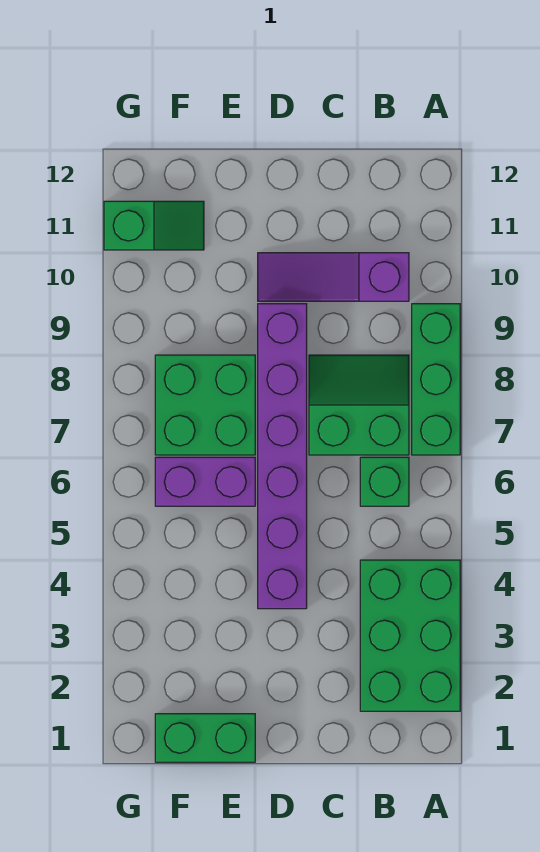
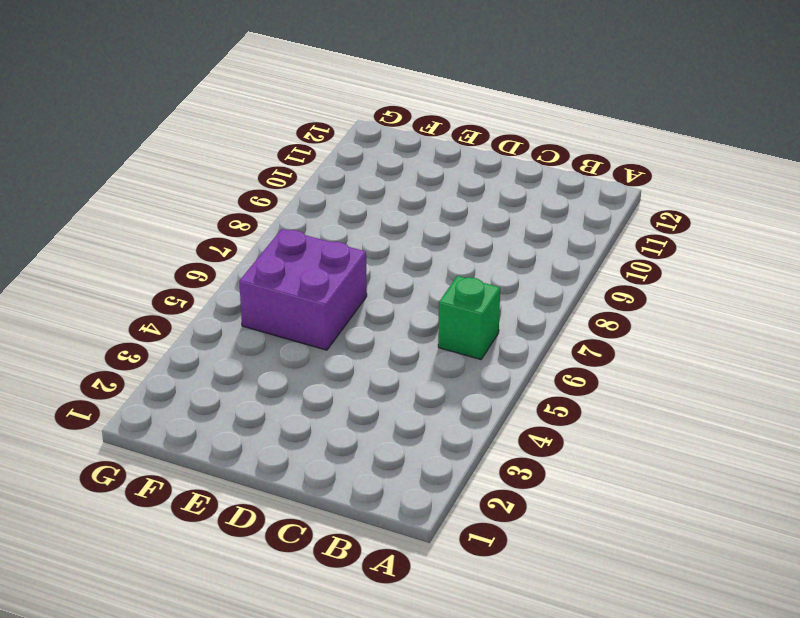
purple 2x2 brick [239,229,367,350] -> purple 1x2 brick [155,457,255,506]
none -> green 2x3 brick [360,560,460,711]
none -> green 1x3 brick [412,304,460,455]

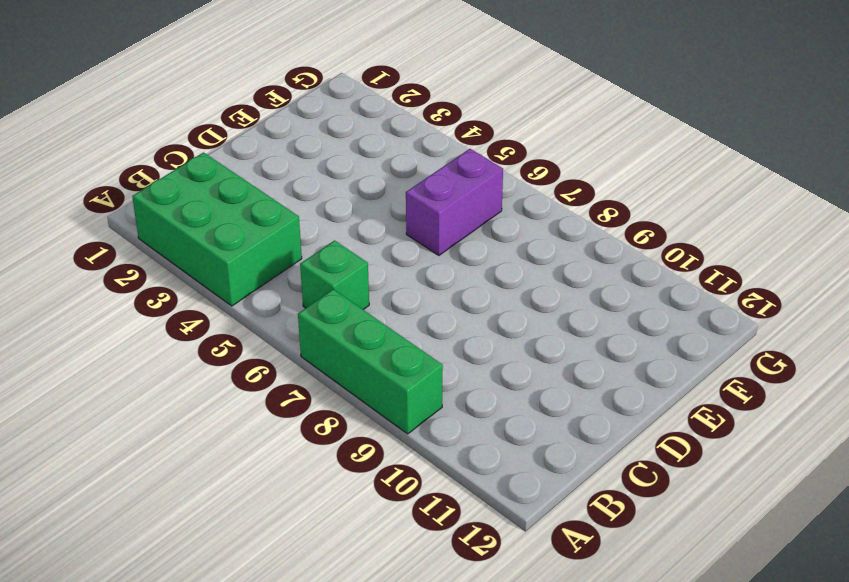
none -> green 2x2 slope [309,355,409,455]
none -> purple 1x3 slope [258,253,409,301]

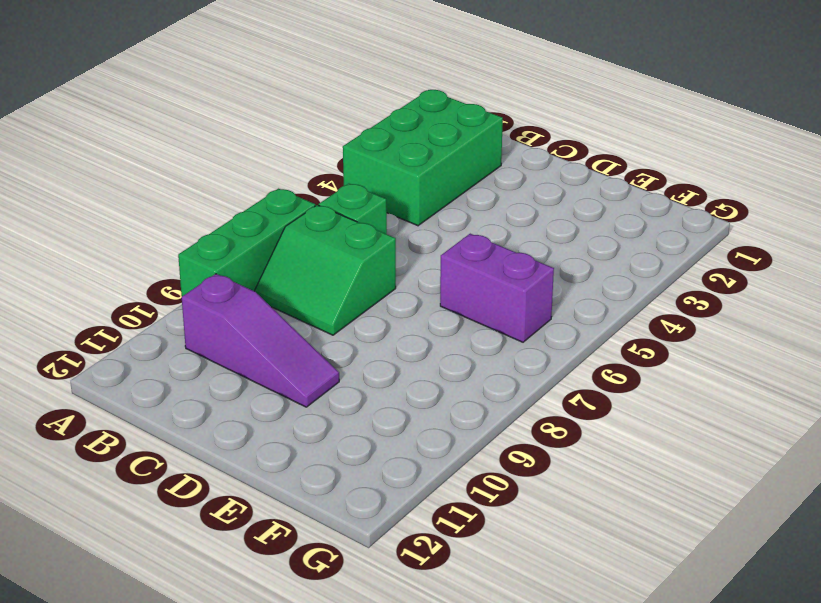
none -> purple 1x6 brick [258,304,307,609]
none -> green 1x2 brick [155,714,255,762]

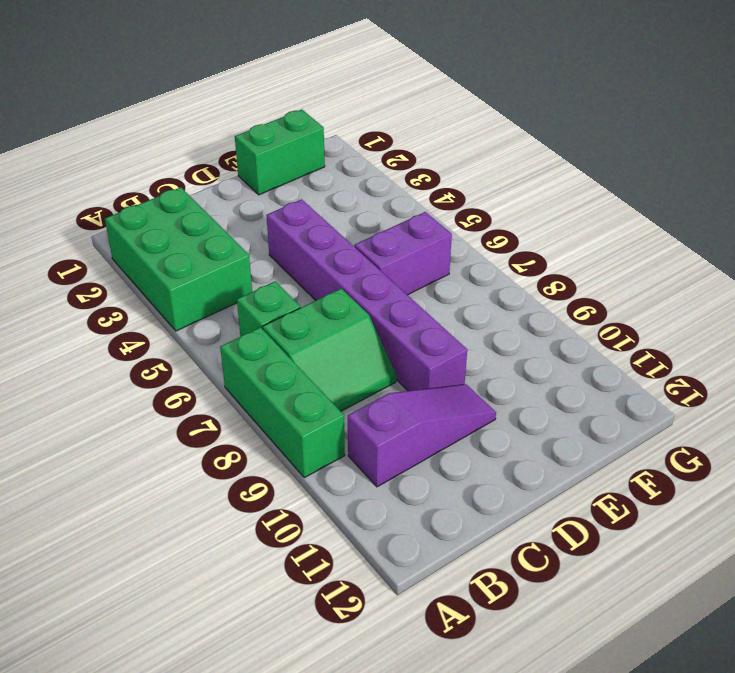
none -> green 2x2 brick [155,355,255,455]
none -> green 1x2 slope [104,201,204,250]

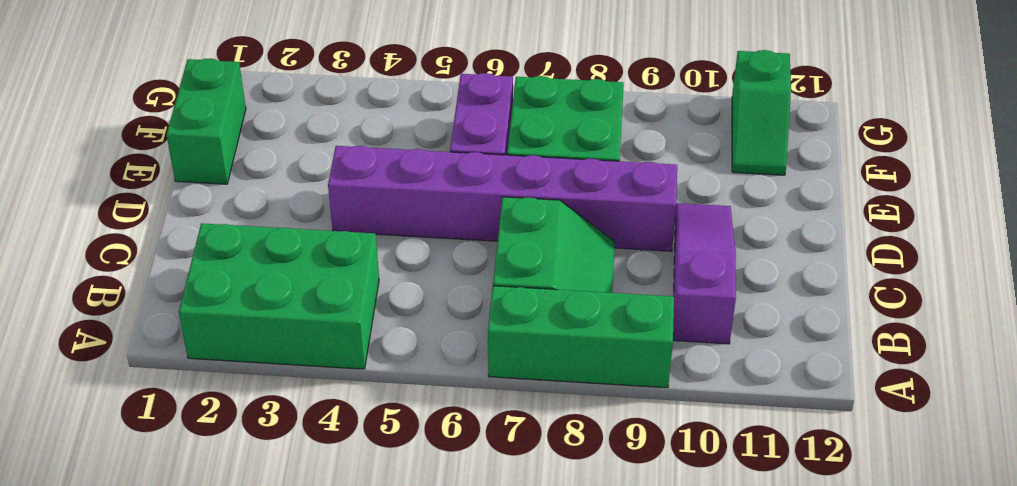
none -> green 1x1 brick [360,457,409,506]

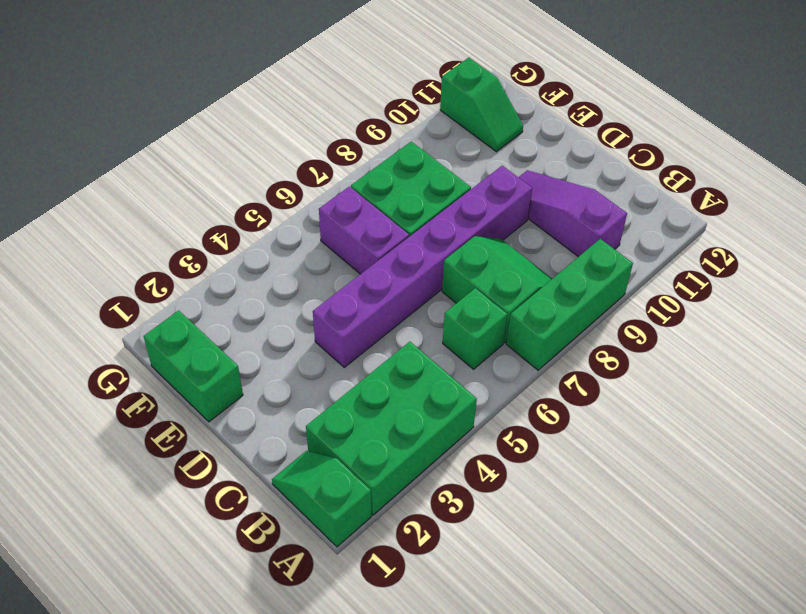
green 1x2 slope [272,451,371,547] -> none

